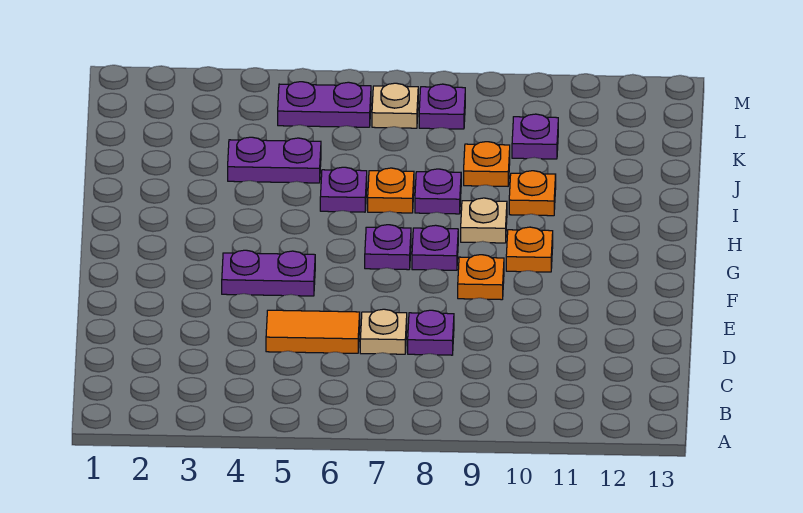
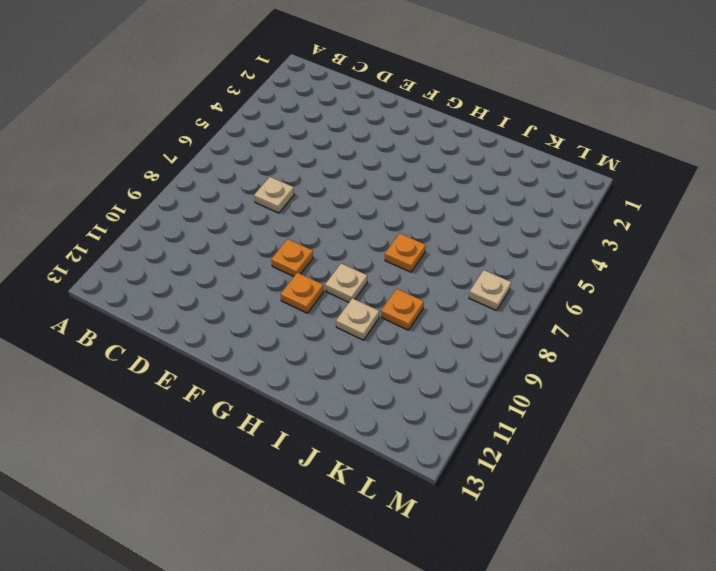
tan 1x1 plate [336,298,379,340] -> orange 1x1 plate [509,171,556,216]
none -> orange 1x2 tile [266,310,360,353]
none -> purple 1x1 plate [408,310,454,355]
none -> purple 1x2 plate [222,250,315,296]

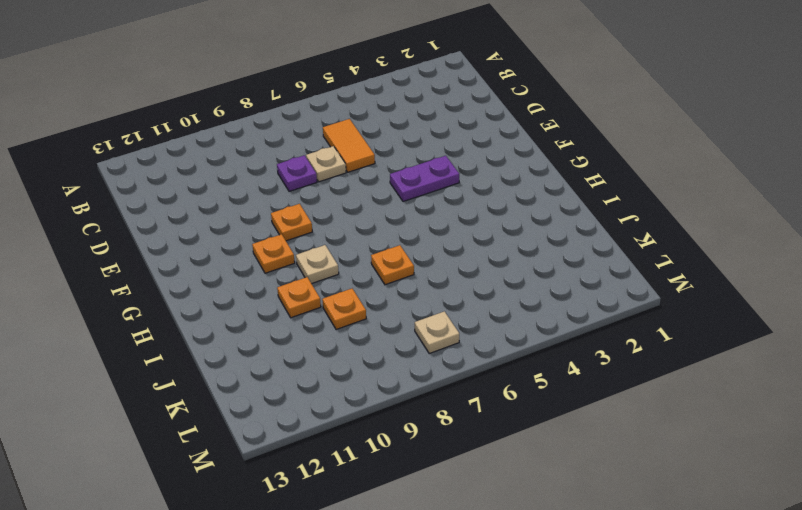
orange 1x2 tile [323,119,375,172] -> orange 1x2 tile turned to [266,310,360,353]
none -> purple 1x1 plate [365,225,411,270]
none -> purple 1x1 plate [412,225,458,270]
none -> purple 1x1 plate [320,167,367,212]

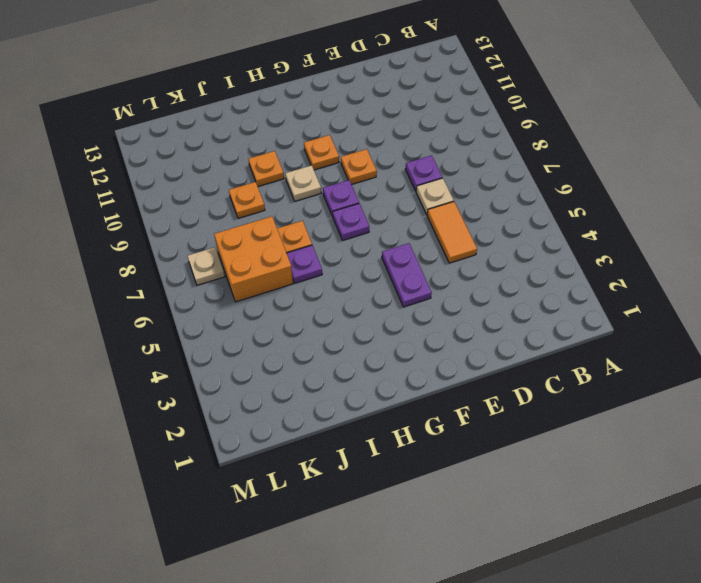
orange 2x2 brick [214,216,293,302] -> none
none -> purple 1x1 plate [415,169,461,214]
none -> purple 1x2 plate [228,137,321,183]
none -> purple 1x1 plate [512,114,558,159]

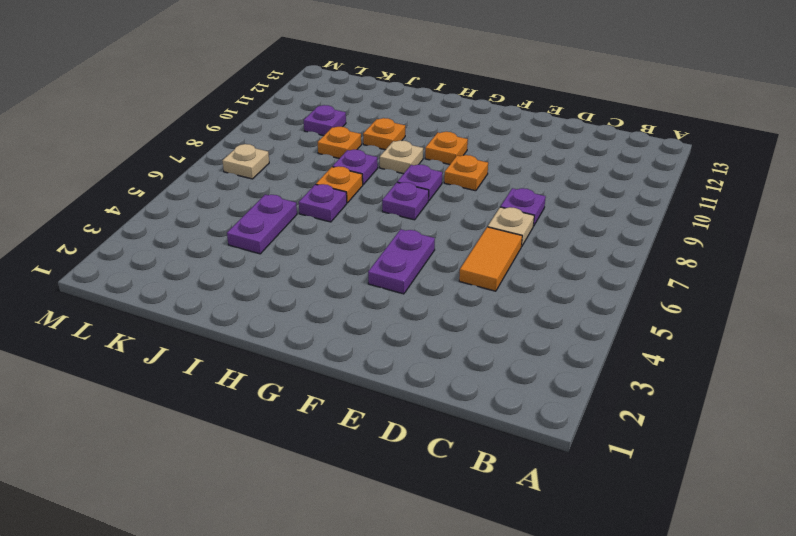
none -> purple 1x2 plate [278,82,371,127]
none -> purple 1x1 plate [419,84,465,129]

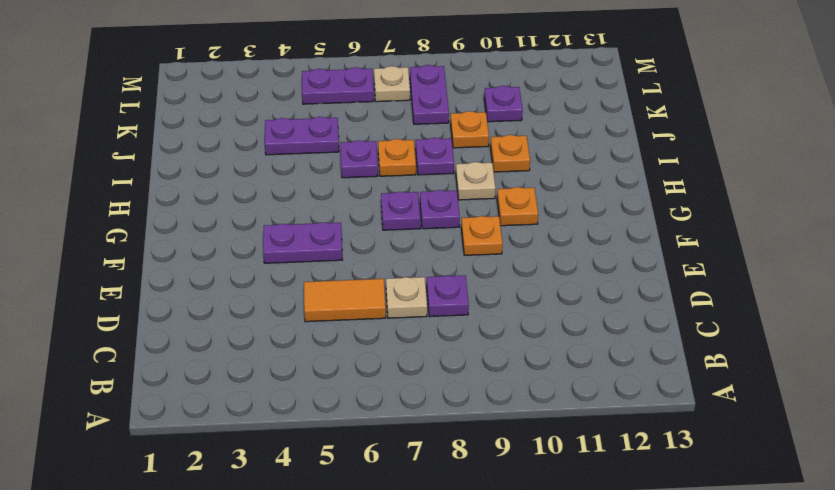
purple 1x2 plate [410,65,449,124] -> purple 1x1 plate [419,84,465,129]

